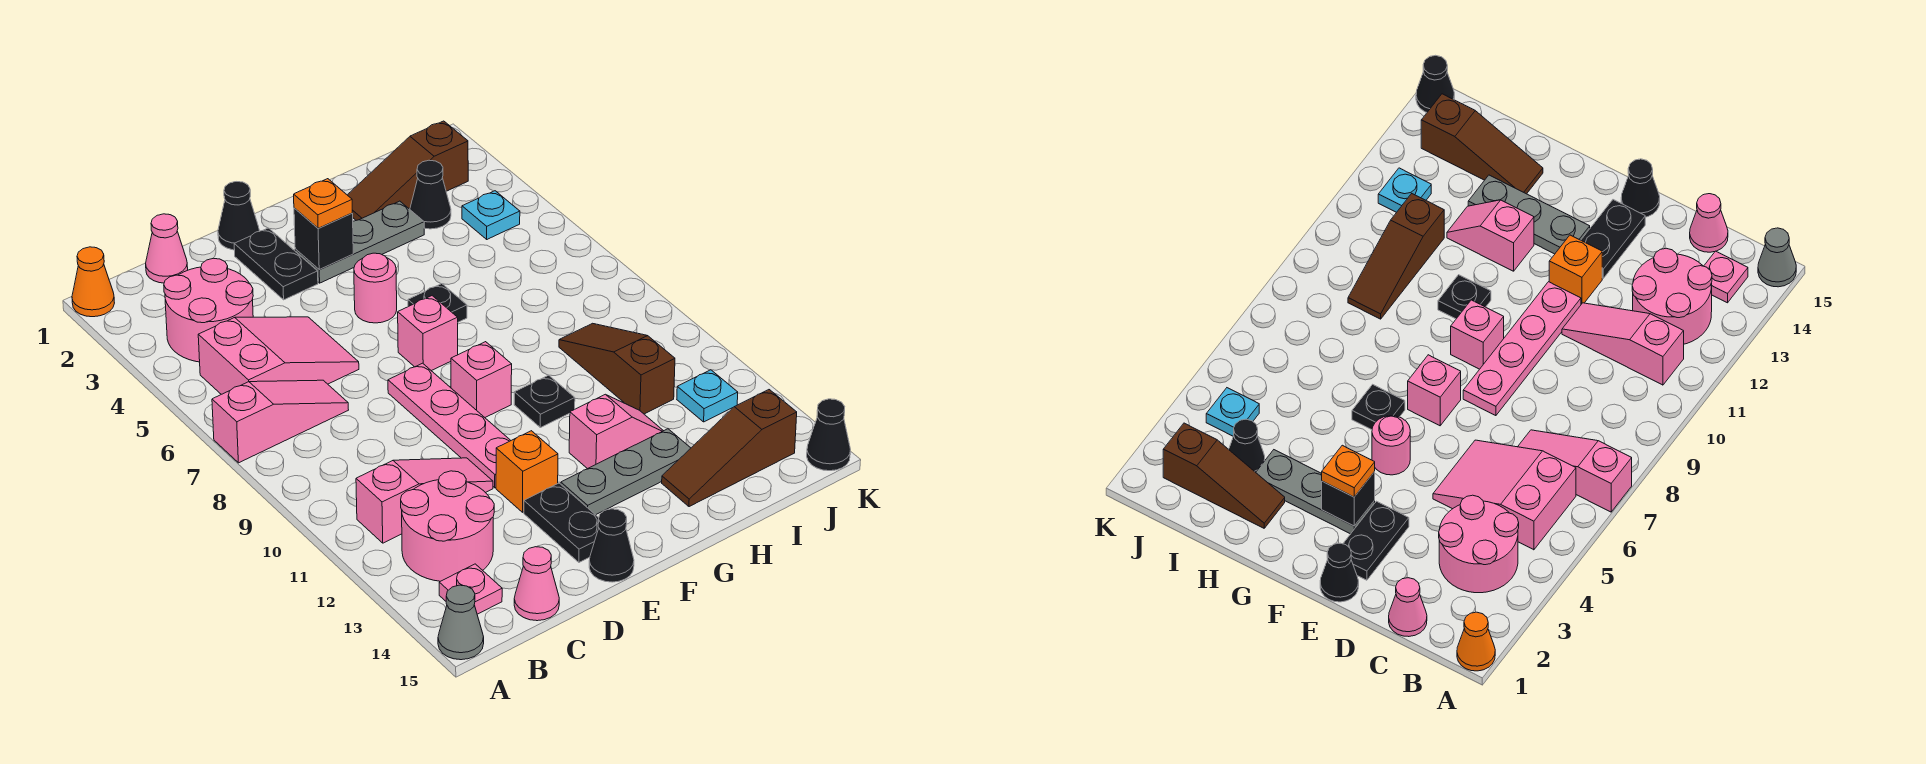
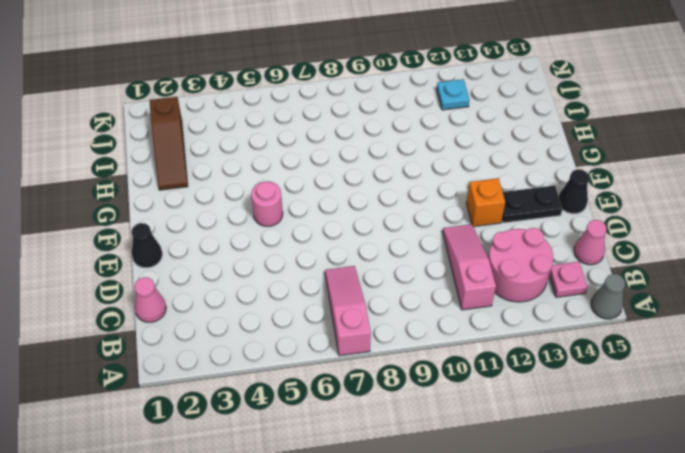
none -> orange 1x1 cone [72,247,114,317]
none -> pink 2x2 round brick [164,258,253,362]
none -> pink 2x3 slope [198,317,359,394]
none -> black 1x2 plate [234,228,318,300]

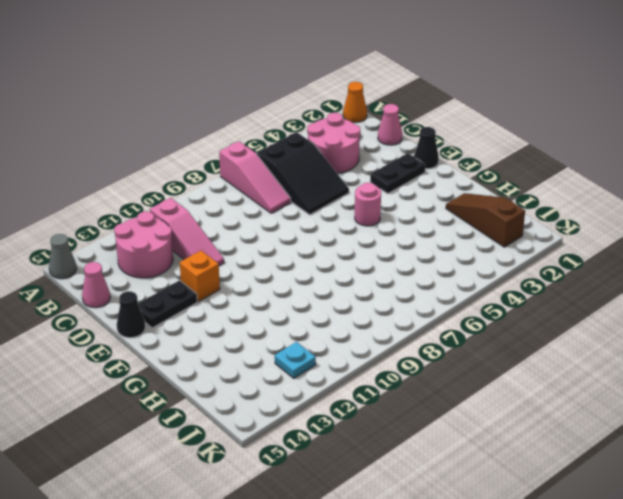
black 2x3 slope [257,132,349,215] -> pink 2x3 slope [198,317,359,394]
none -> pink 1x1 plate [439,564,502,614]
none -> pink 1x4 plate [388,363,511,488]
none -> grey 1x3 plate [295,201,424,283]
none -> pink 1x1 brick [398,296,458,371]

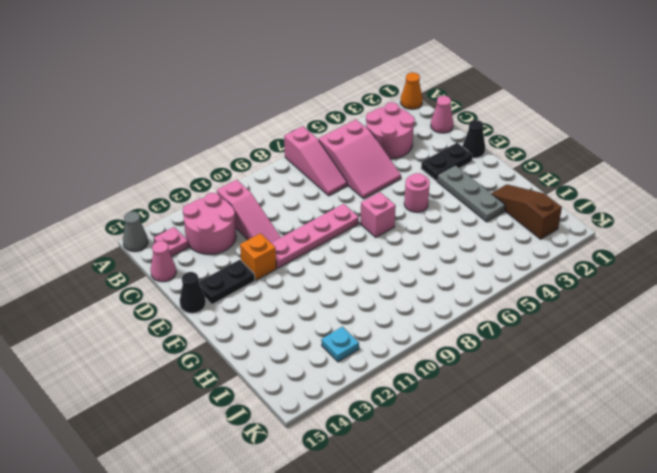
none -> pink 1x1 brick [451,342,512,417]
none -> grey 1x3 plate [561,429,691,515]
none -> black 1x1 plate [408,284,467,322]
none -> black 1x1 plate [514,375,575,428]

